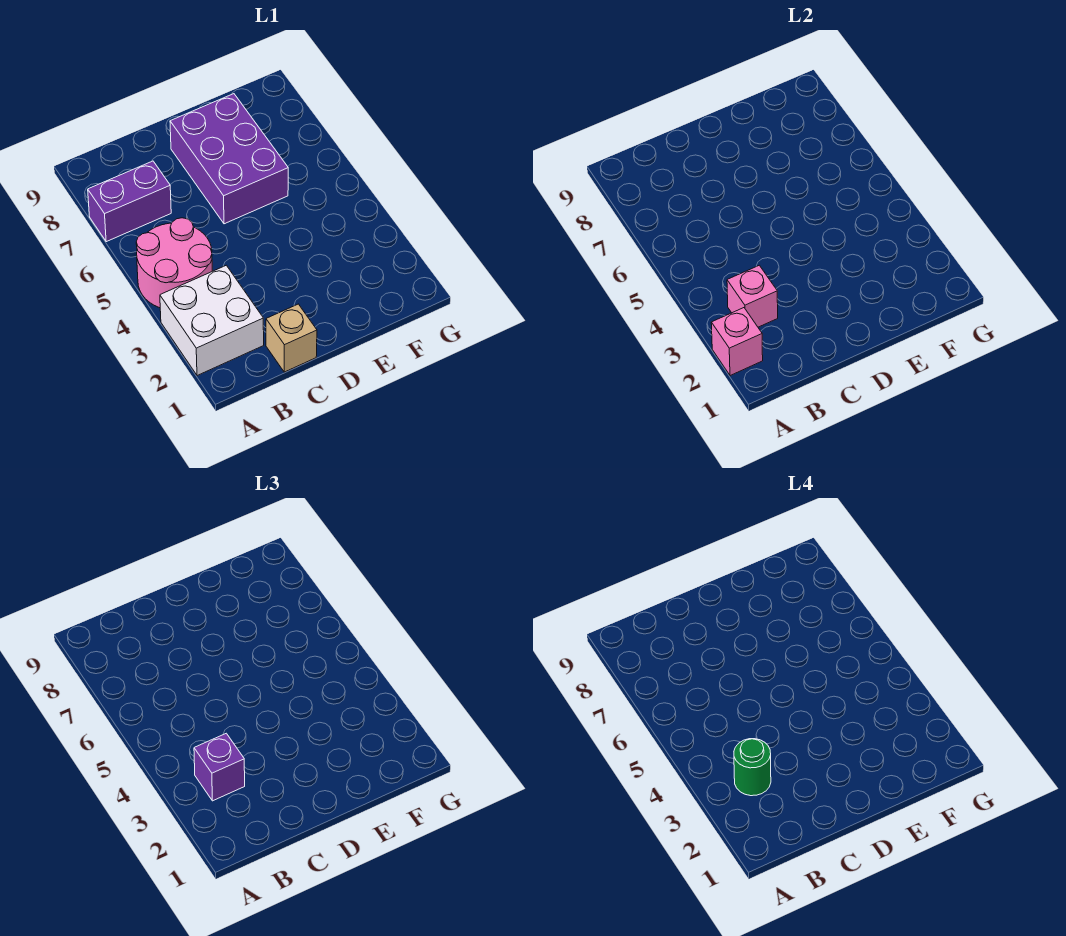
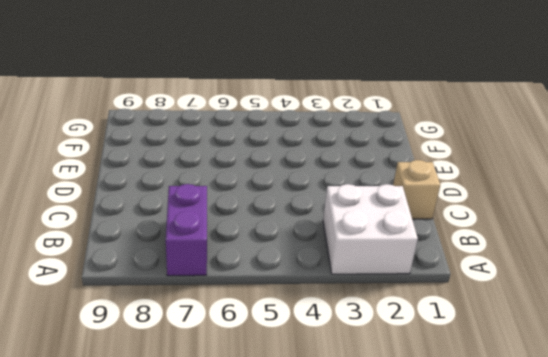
none -> pink 2x2 round brick [136,218,212,308]
none -> purple 2x3 brick [170,94,288,224]

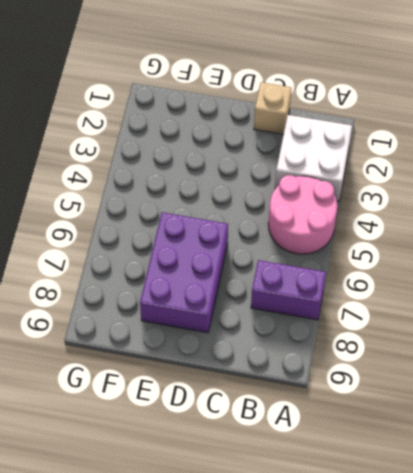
none -> pink 1x1 brick [711,308,763,376]
none -> pink 1x1 brick [727,265,778,327]

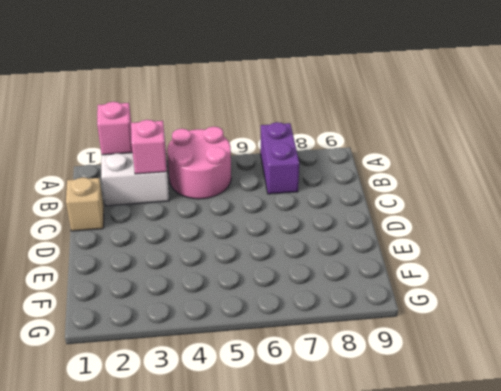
none -> purple 2x3 brick [170,94,288,224]
none -> purple 1x1 brick [194,733,245,801]

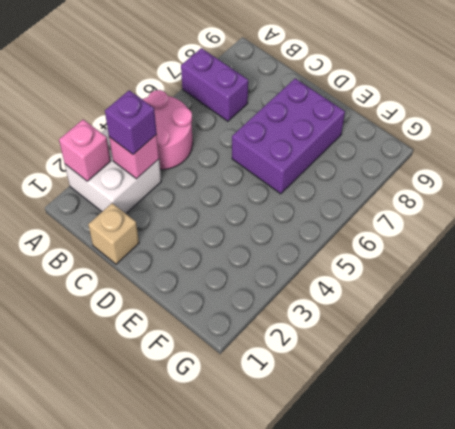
none -> green 1x1 round brick [734,739,771,796]

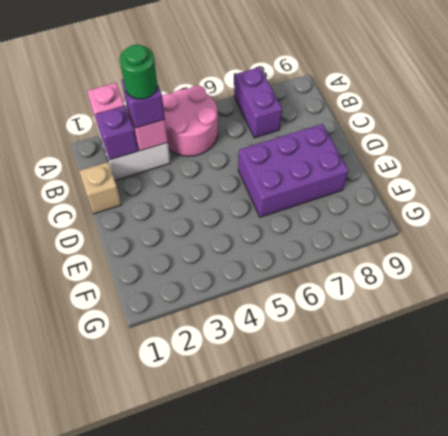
purple 1x1 brick [95,106,138,160] -> none

